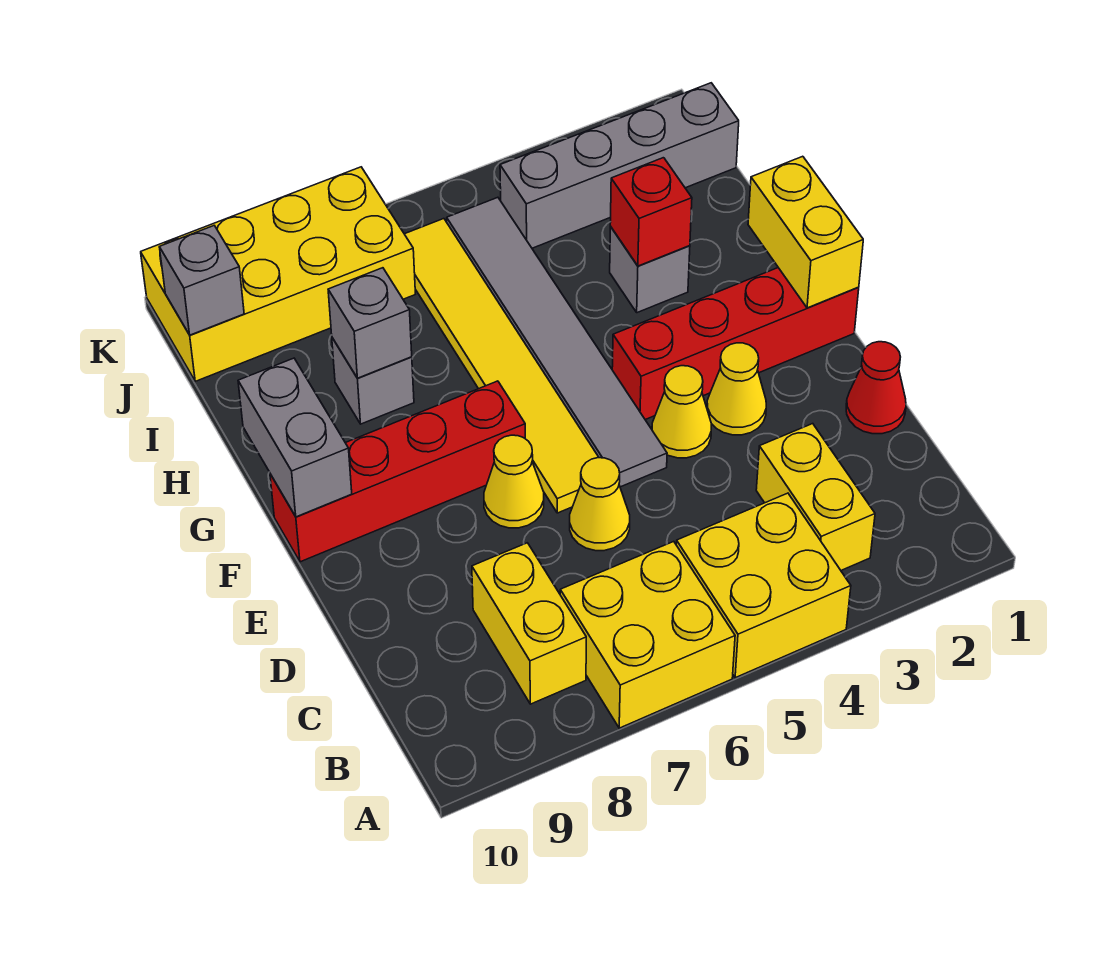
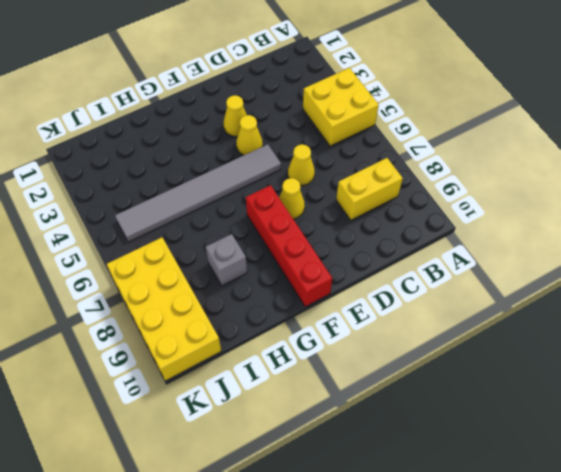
none -> yellow 2x2 brick [560,541,735,728]
none -> yellow 1x2 brick [756,424,875,570]
none -> red 1x1 cone [846,342,906,434]

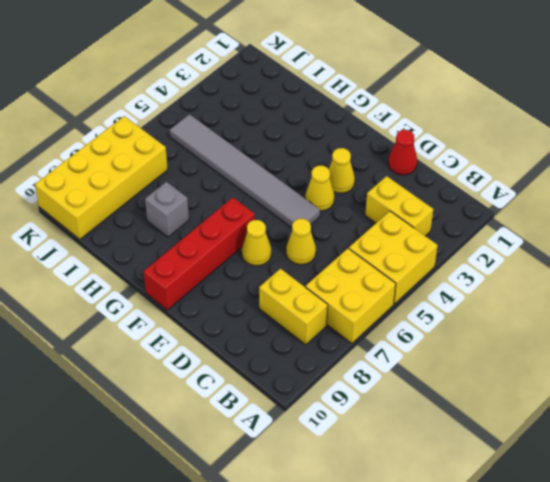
none -> yellow 1x6 tile [405,219,599,513]
none -> red 1x4 brick [612,268,859,420]
none -> grey 1x1 brick [610,227,690,313]

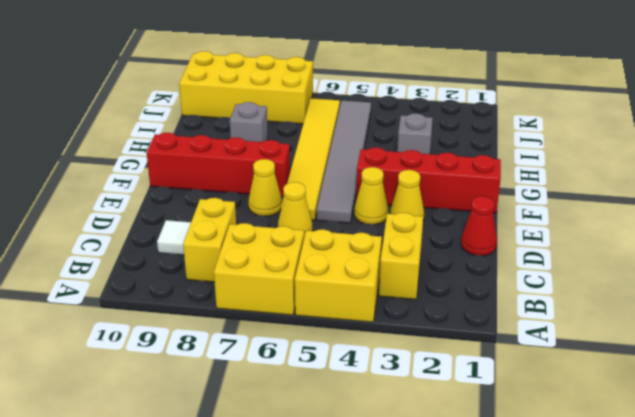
white 1x1 tile [157,220,191,255] -> none
none -> grey 1x4 brick [500,83,739,248]
none -> yellow 1x2 brick [748,156,863,308]
none -> grey 1x2 brick [238,358,352,517]

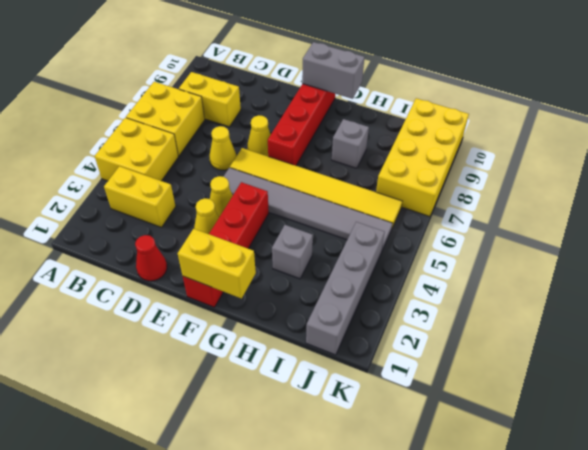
none -> red 1x1 brick [610,158,692,266]
none -> grey 1x1 brick [328,268,412,378]
none -> grey 1x1 brick [159,226,244,335]

